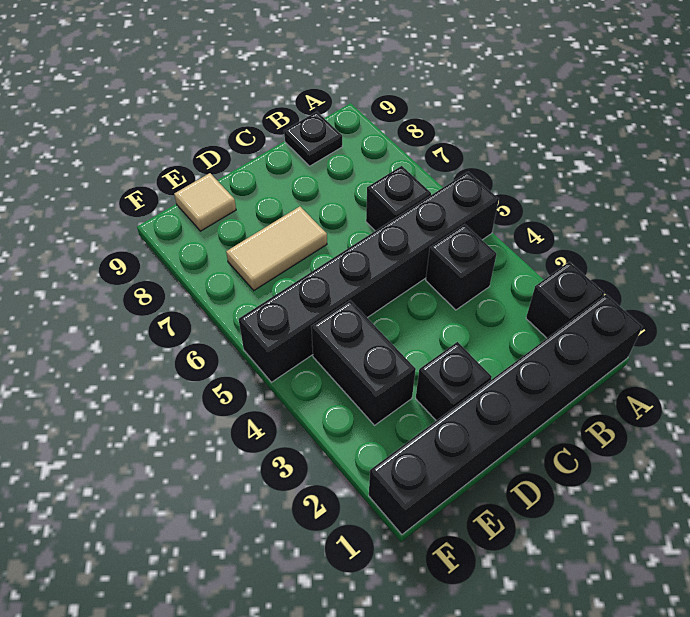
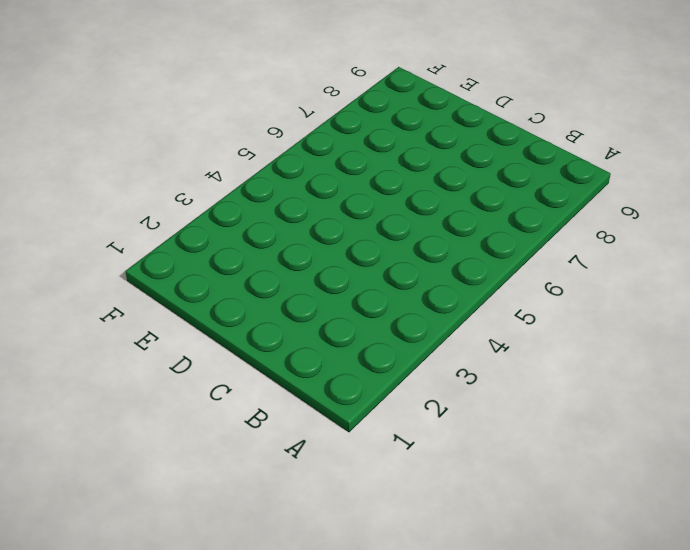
none -> black 1x6 brick [369,294,642,534]
none -> black 1x1 brick [526,262,604,338]

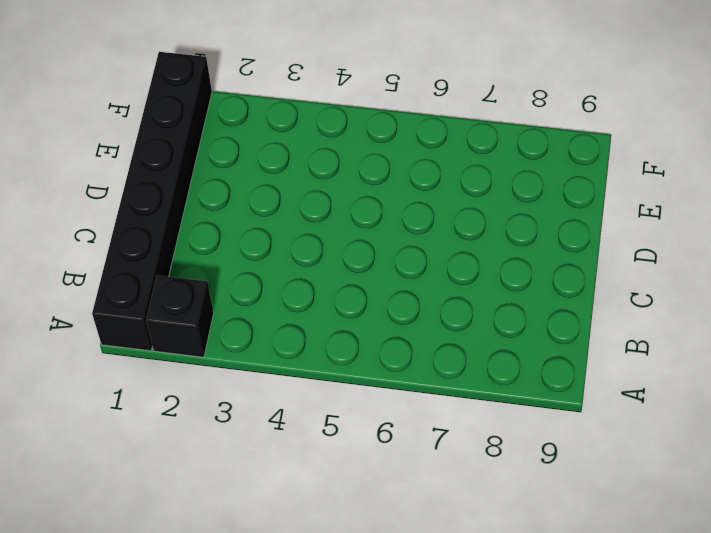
none -> black 1x6 brick [239,172,499,382]
none -> black 1x1 brick [426,224,497,310]

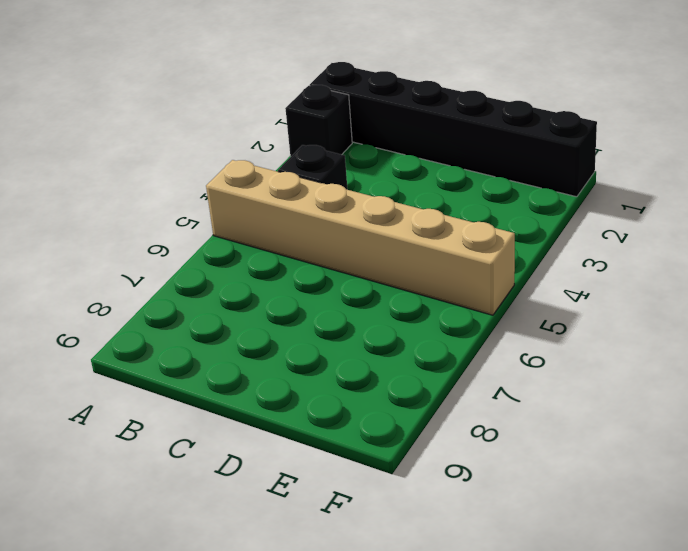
tan 1x6 brick [206,160,515,315] -> black 1x6 brick [239,172,499,382]
none -> black 1x1 brick [366,166,431,231]
none -> black 1x1 plate [284,112,342,166]

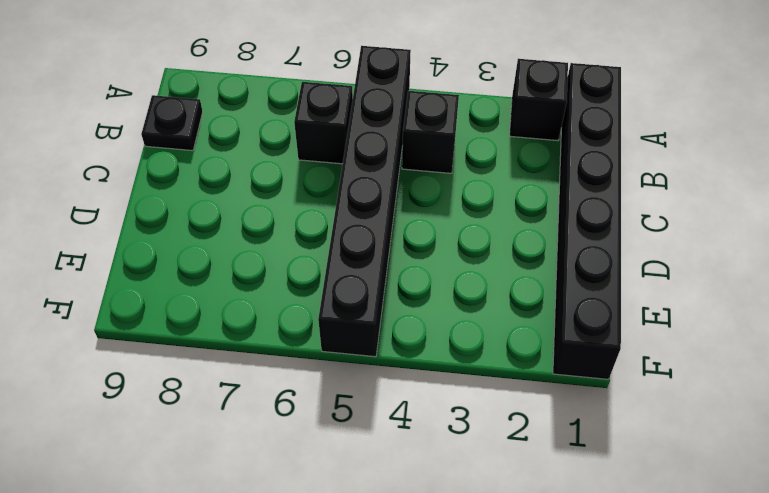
none -> black 1x1 brick [416,342,492,420]
none -> tan 1x2 tile [226,206,327,290]

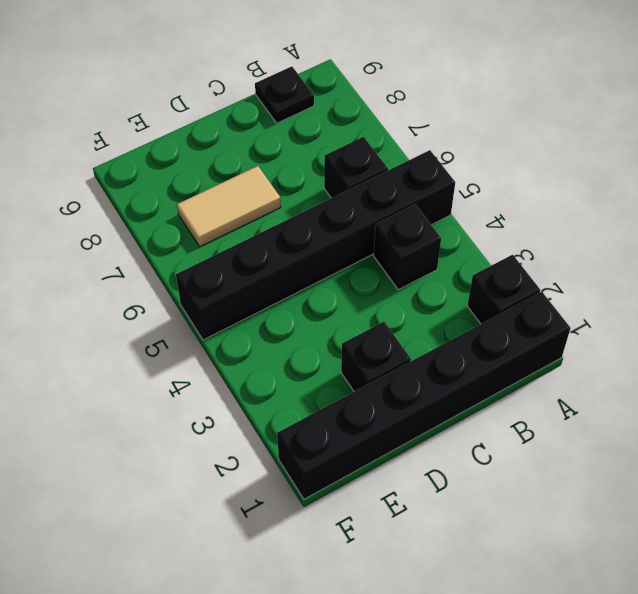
none -> black 1x2 brick [311,300,416,425]
none -> tan 1x1 tile [174,173,236,231]

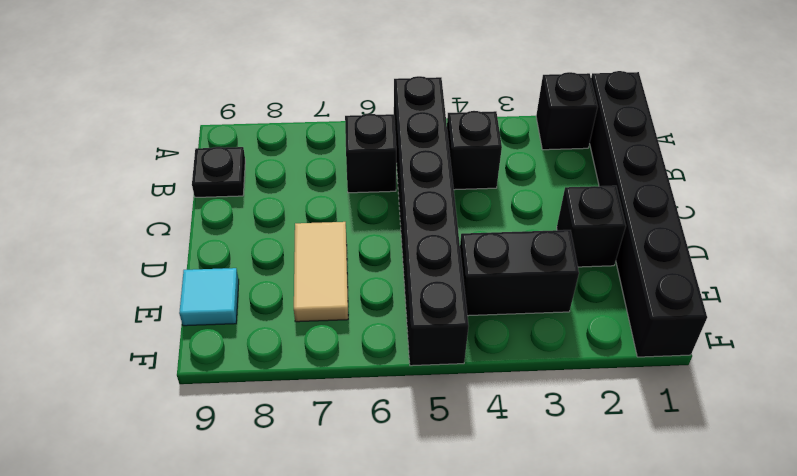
cyan 1x1 tile [179,268,239,326] -> tan 1x1 tile [174,173,236,231]

